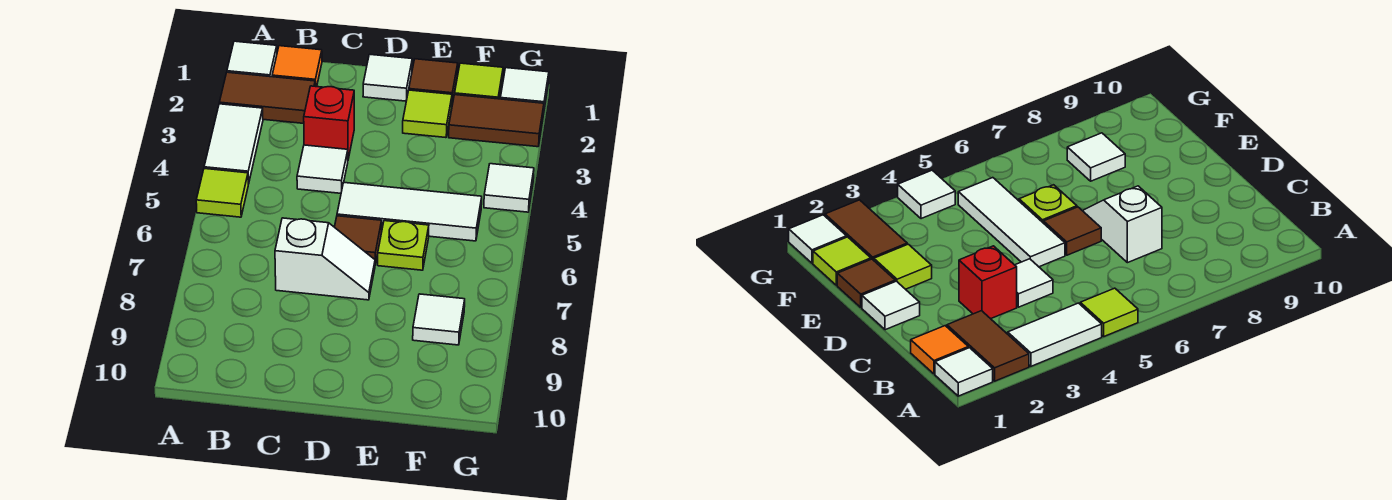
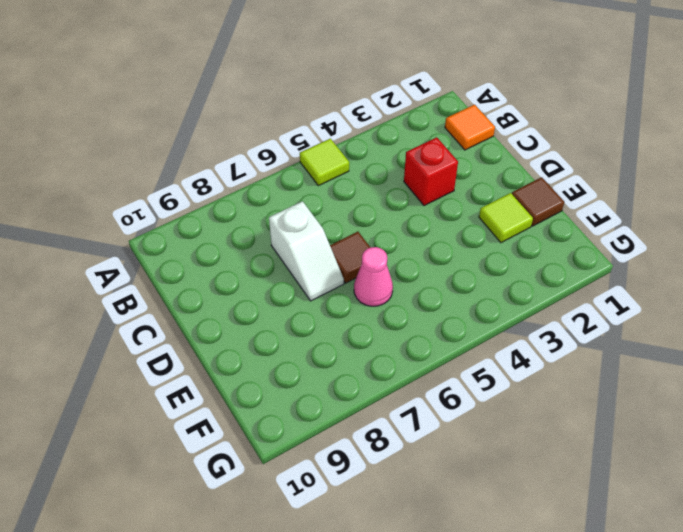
pink 1x1 cone [354,247,393,306] -> lime 1x1 plate [378,221,429,270]
none -> white 1x1 tile [227,41,277,77]
none -> brown 1x2 tile [219,72,315,123]
none -> white 1x2 tile [204,104,263,184]

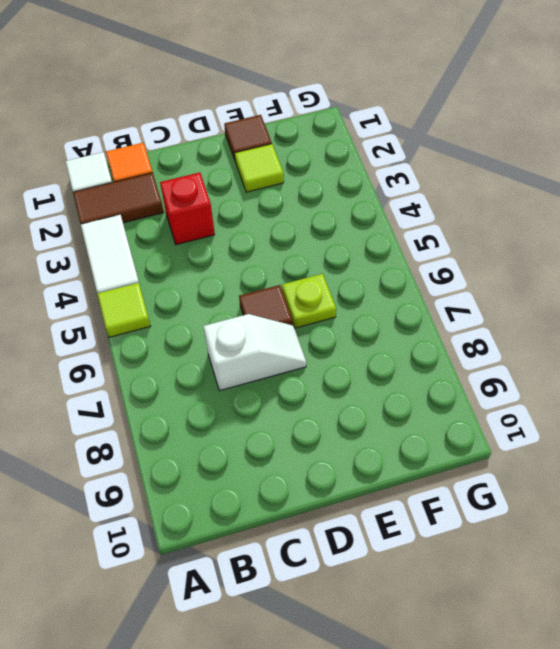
none -> white 1x1 tile [297,145,348,193]
none -> white 1x1 tile [363,54,412,101]
none -> white 1x3 tile [337,182,482,241]

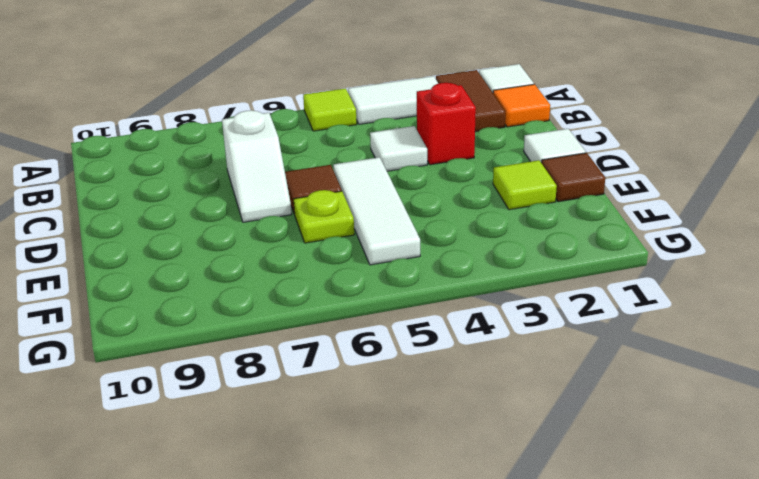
none -> lime 1x1 tile [455,63,503,99]
none -> brown 1x2 tile [449,95,544,147]
none -> white 1x1 tile [413,294,465,345]

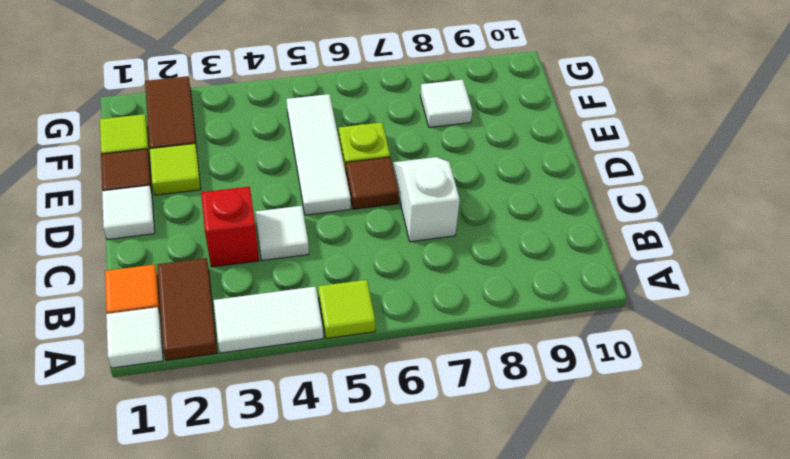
none -> white 1x1 tile [500,68,549,114]
none -> white 1x1 tile [484,164,534,212]

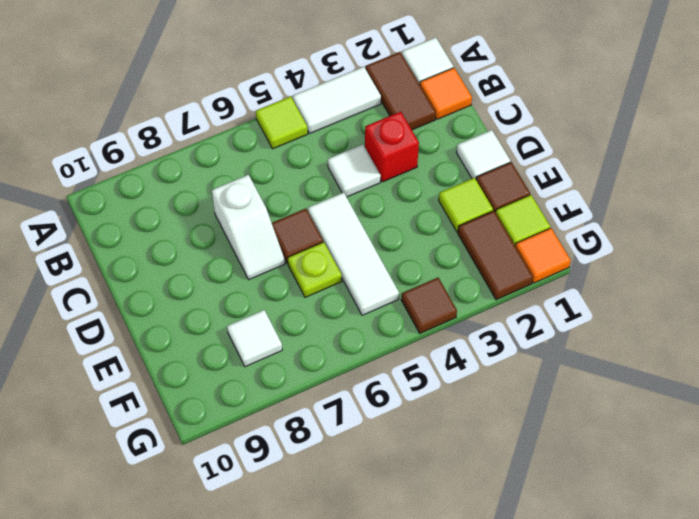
orange 1x1 tile [515,228,571,283] -> white 1x1 tile [500,68,549,114]
brown 1x1 tile [401,278,457,333] -> white 1x1 tile [484,164,534,212]

